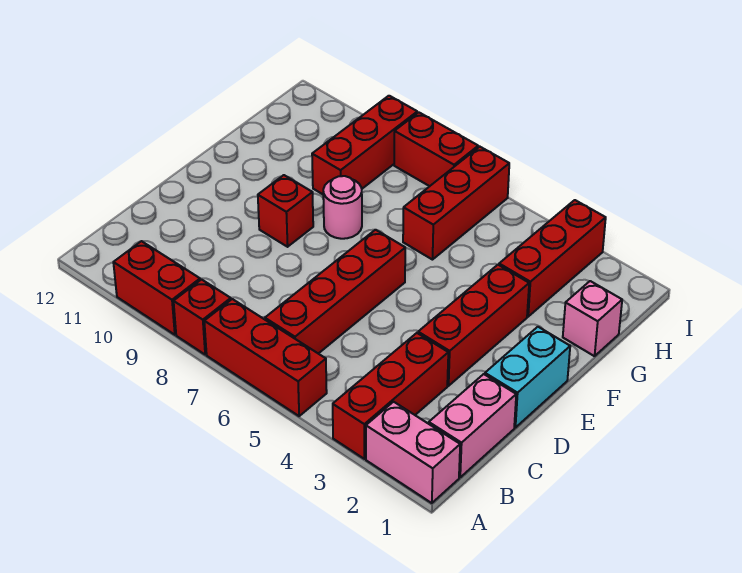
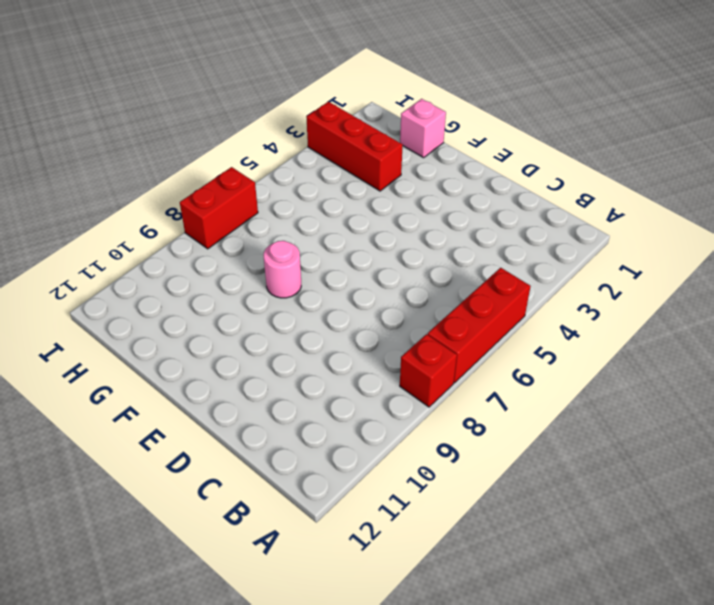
none -> pink 1x2 brick [366,402,460,503]
none -> red 1x3 brick [333,333,448,459]
none -> red 1x2 brick [113,241,200,335]

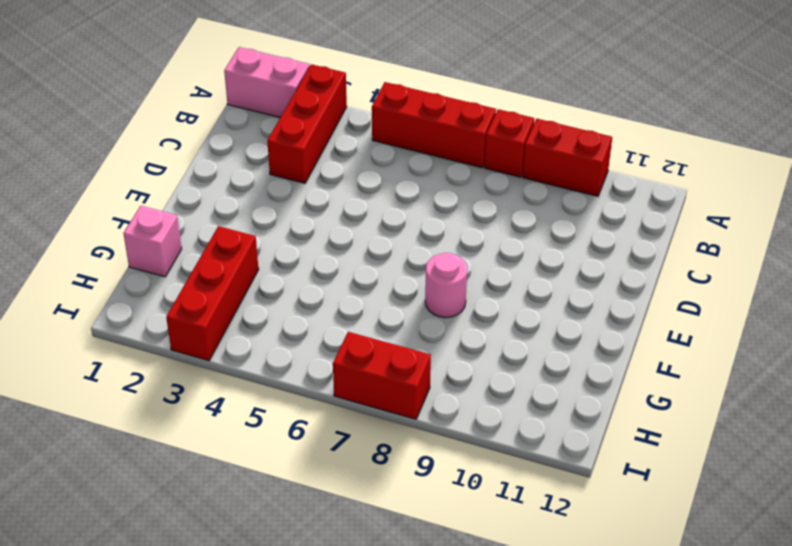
none -> pink 1x2 brick [429,374,516,477]
none -> red 1x4 brick [265,230,405,354]
none -> cyan 1x2 brick [485,327,570,428]

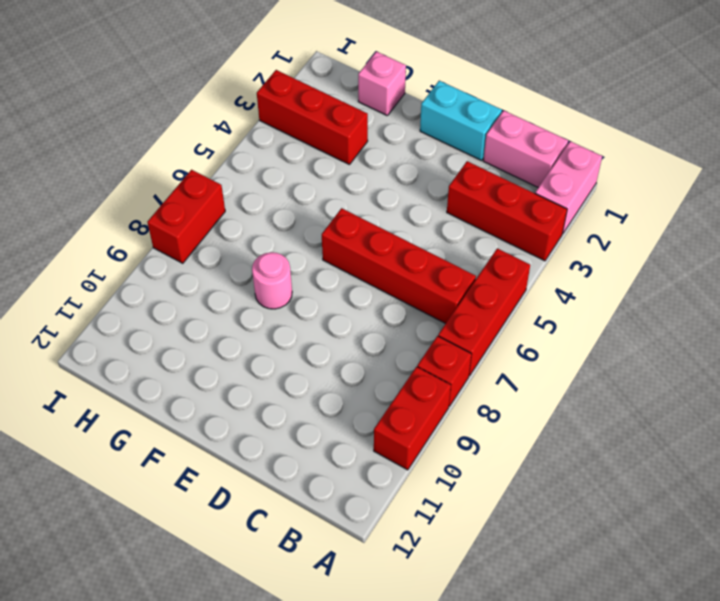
none -> red 1x3 brick [418,265,529,386]
none -> red 1x1 brick [258,175,313,247]
none -> red 1x3 brick [403,147,509,260]

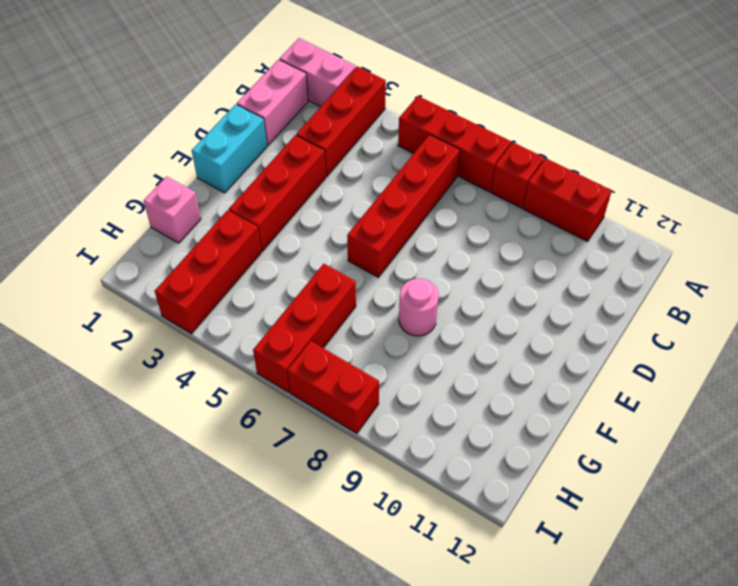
none -> red 1x1 brick [258,175,313,247]
none -> red 1x3 brick [312,96,417,194]

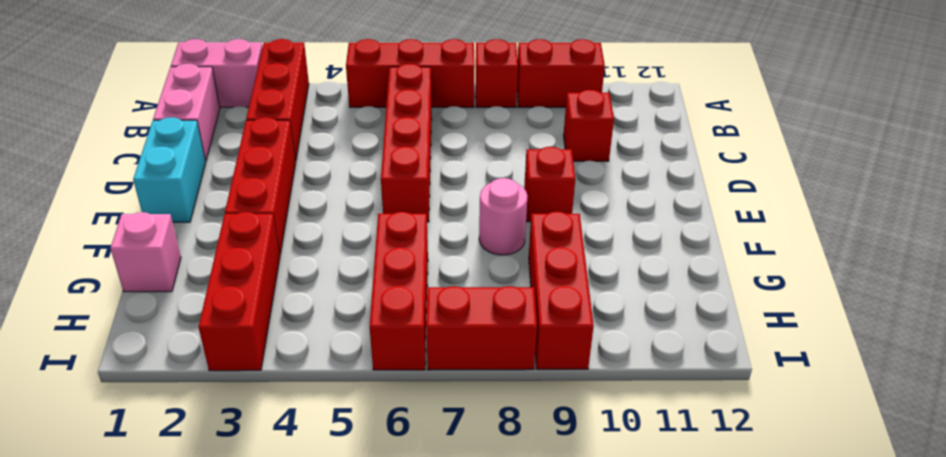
red 1x1 brick [563,90,614,161] -> none

